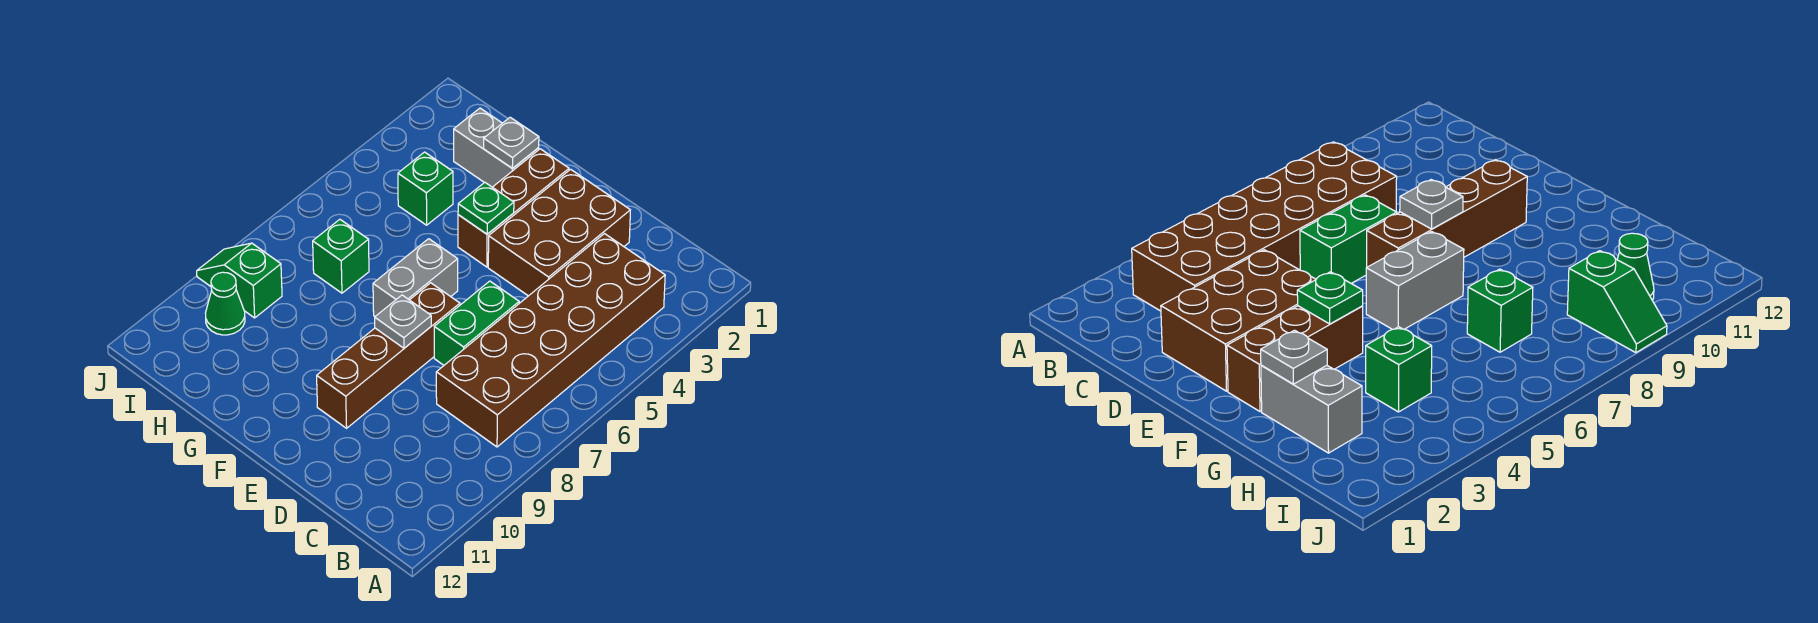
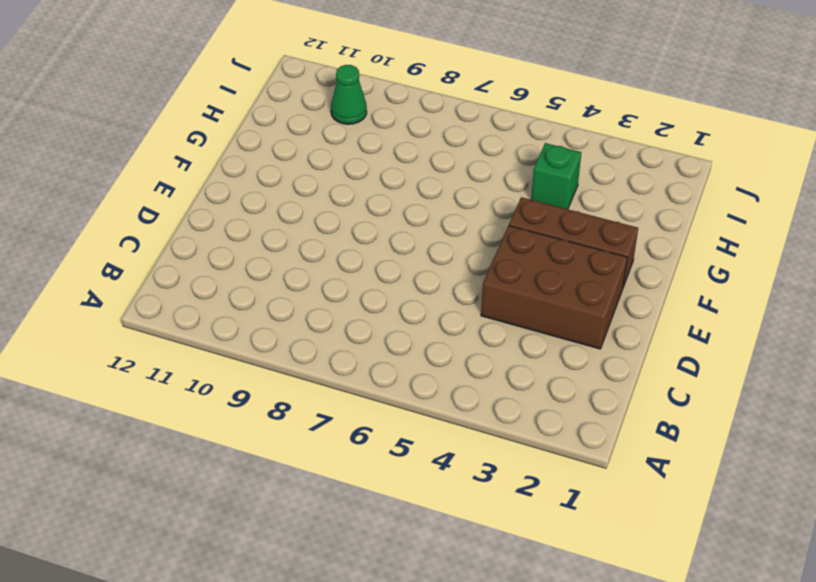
none -> brown 2x6 brick [436,234,665,447]
none -> green 1x2 brick [434,281,519,365]
none -> brown 1x4 brick [317,283,460,428]

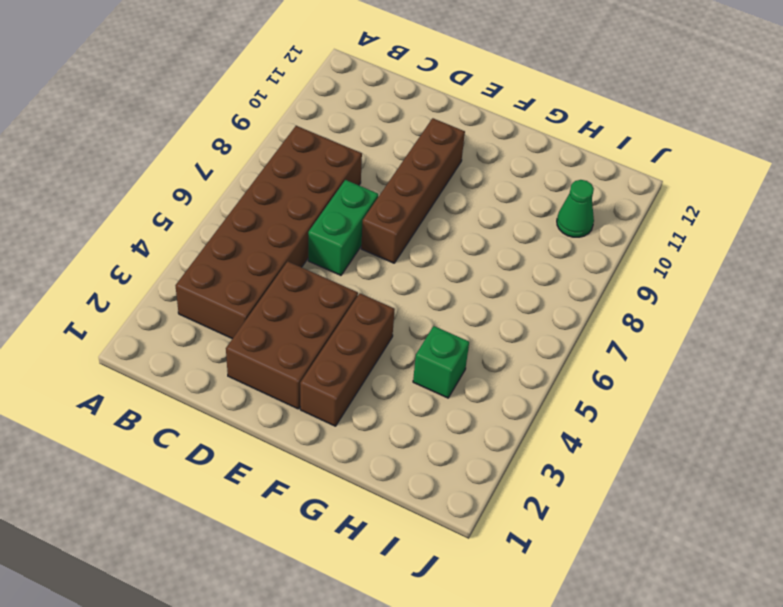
none -> grey 1x2 brick [373,239,458,316]
none -> grey 1x2 brick [454,108,539,187]
none -> green 1x1 brick [313,219,369,293]

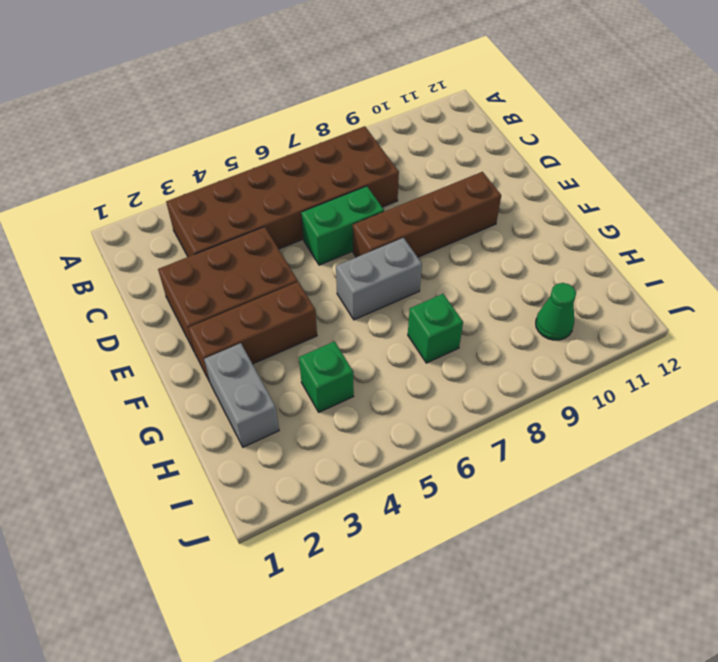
none -> green 1x2 slope [197,243,282,318]
none -> grey 1x1 plate [375,295,431,348]
none -> green 1x1 plate [458,183,514,234]

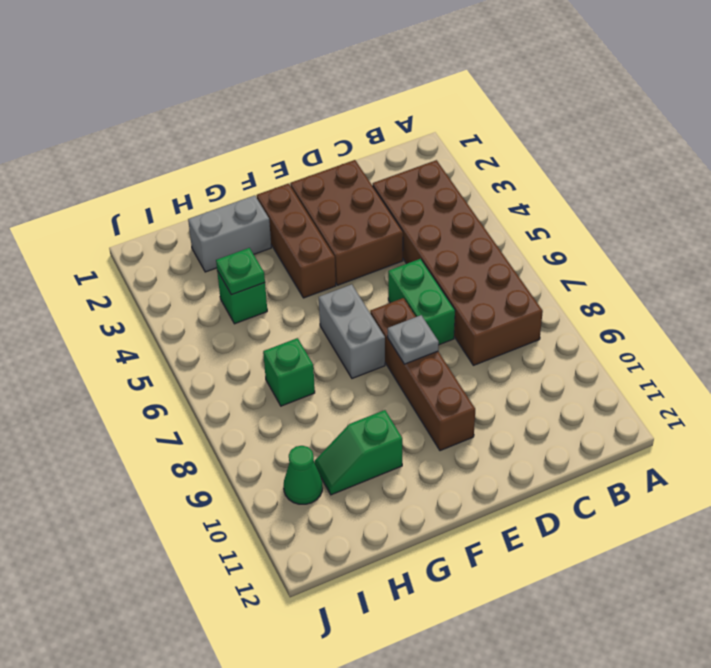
green 1x2 slope [314,410,402,495] -> green 1x2 slope moved to [197,243,282,318]
green 1x1 plate [216,248,265,295] -> green 1x1 plate moved to [458,183,514,234]
none -> grey 1x1 plate [484,117,539,168]

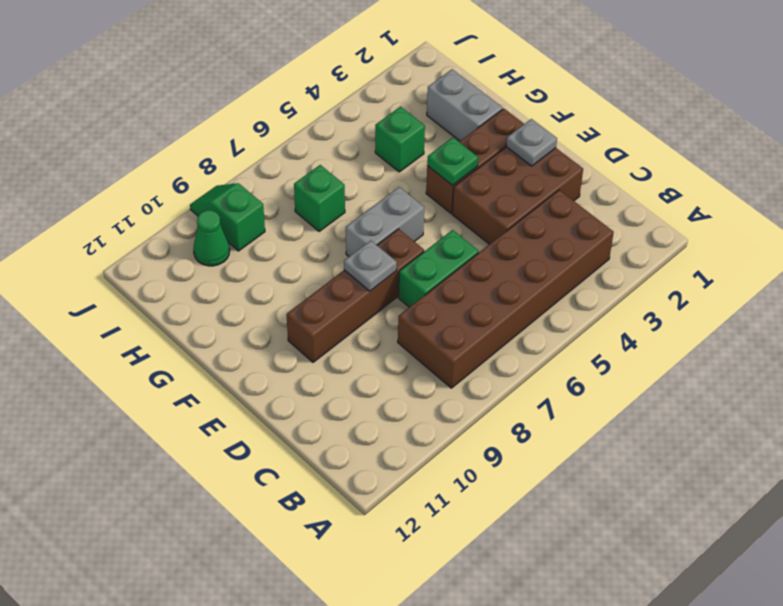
grey 1x1 plate [506,119,557,166] -> grey 1x1 plate moved to [484,117,539,168]

